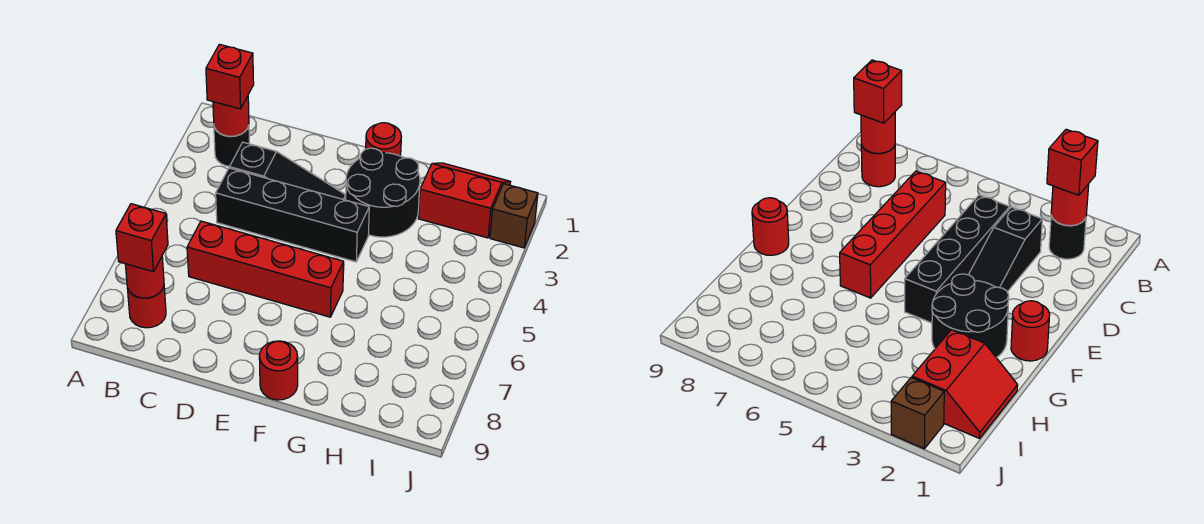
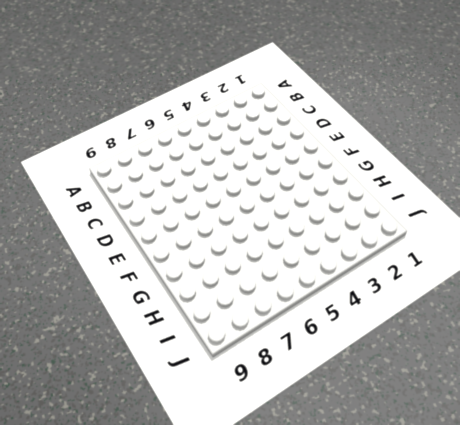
none -> black 1x1 round brick [214,126,249,166]
none -> red 1x1 round brick [127,287,166,328]
none -> black 1x3 slope [230,142,346,200]

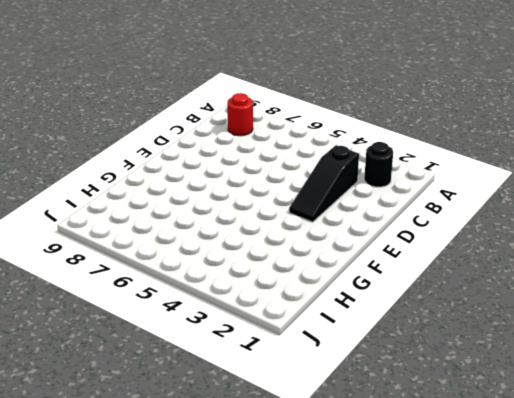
none -> black 1x4 brick [216,168,369,262]
none -> red 1x4 brick [187,221,344,317]
none -> red 1x1 round brick [366,123,401,156]

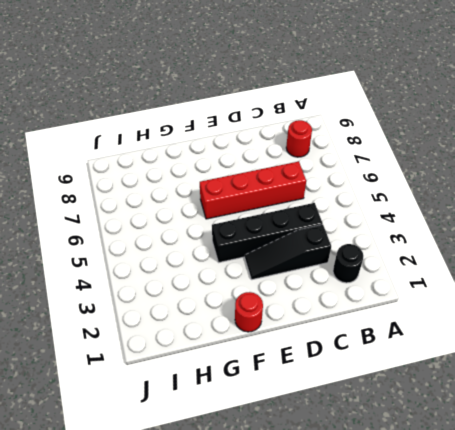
none -> black 2x2 round brick [346,148,420,237]
none -> red 1x1 round brick [259,341,298,400]
none -> red 2x2 slope [418,163,511,238]

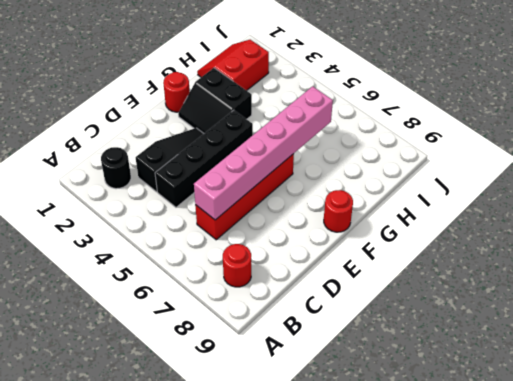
pink 1x6 brick [194,86,333,220] -> none
black 2x2 slope [178,68,252,133] -> black 2x2 round brick [346,148,420,237]
none -> brown 1x1 brick [490,184,538,248]
none -> red 1x1 round brick [213,96,249,136]
none -> red 1x1 round brick [125,257,164,298]

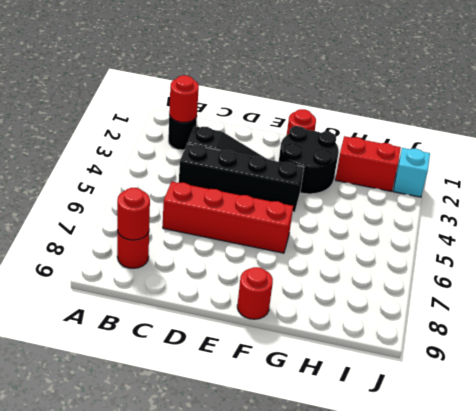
cyan 1x1 brick [393,148,430,197] -> brown 1x1 brick [490,184,538,248]
none -> red 1x1 brick [206,44,254,109]
none -> red 1x1 brick [116,204,168,272]

